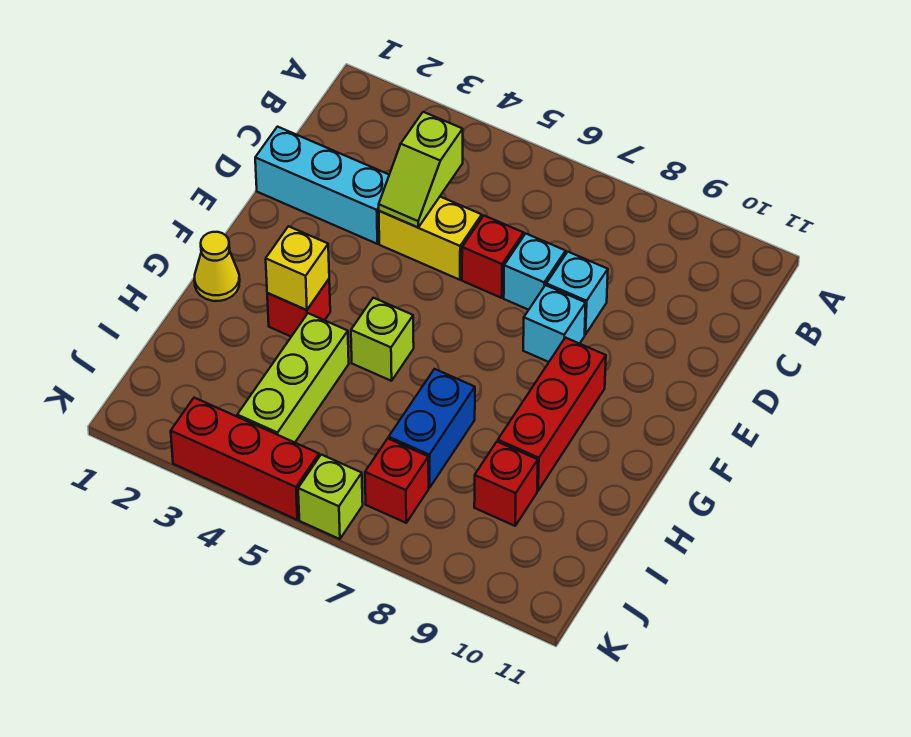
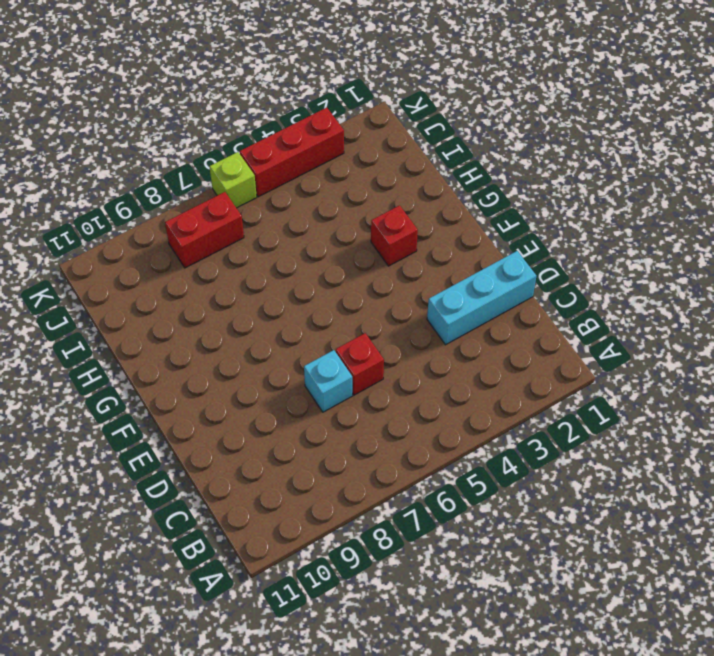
red 1x2 brick [165,192,244,268] -> red 1x1 brick [365,439,429,523]
none -> yellow 1x2 brick [379,197,482,280]
none -> cyan 1x1 brick [546,252,608,334]
none -> cyan 1x1 brick [523,285,586,362]

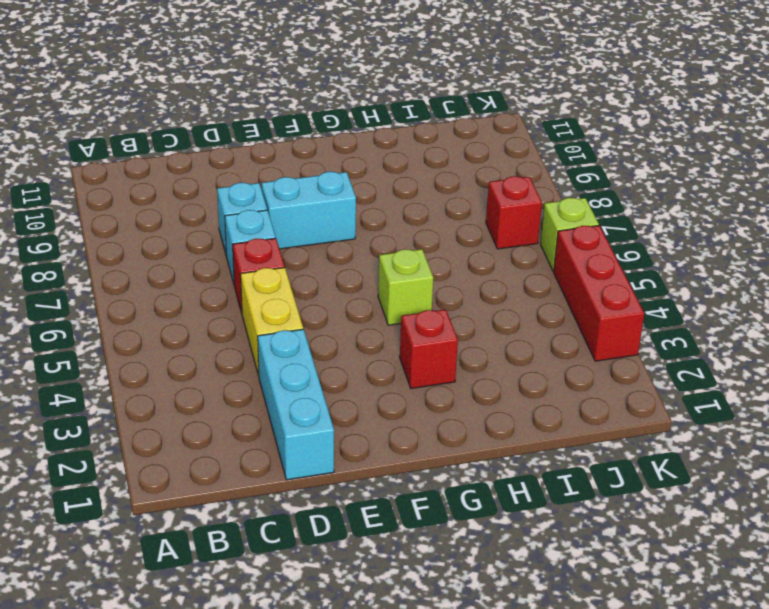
cyan 1x2 brick [262,172,356,249] -> cyan 1x1 brick [523,285,586,362]
none -> red 1x3 brick [498,338,606,491]
none -> yellow 1x1 cone [194,232,240,301]
none -> lime 1x3 brick [237,313,349,442]

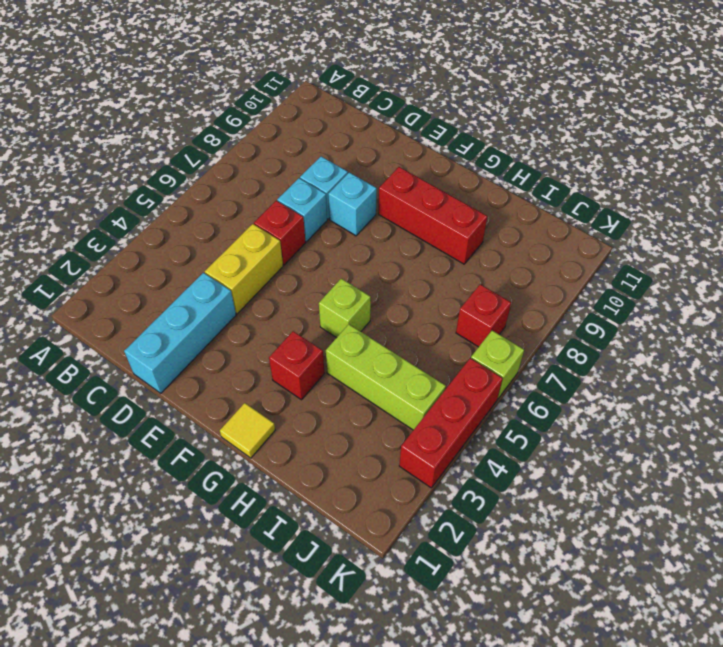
yellow 1x1 tile [220,403,275,458] -> yellow 1x1 cone [194,232,240,301]
none -> blue 1x2 brick [389,369,475,488]
none -> red 1x1 brick [474,442,538,526]
none -> lime 1x2 slope [379,112,463,227]

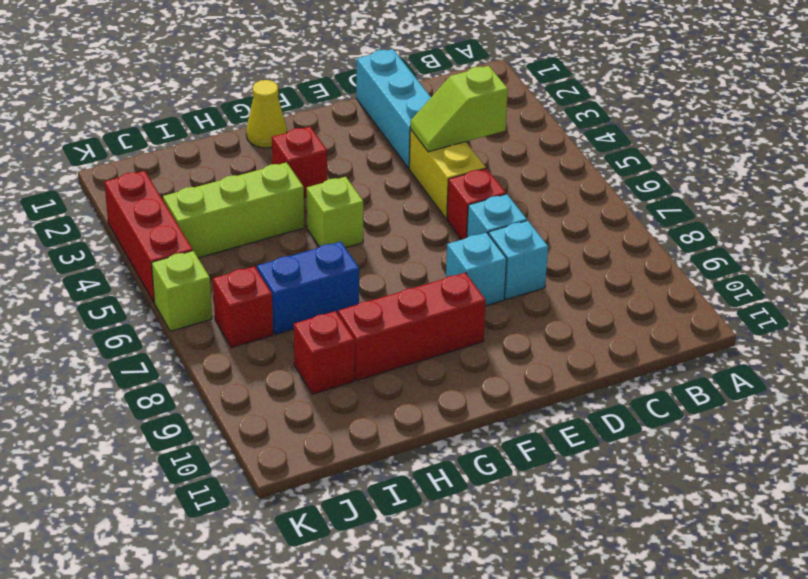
none -> yellow 1x1 brick [266,226,329,310]

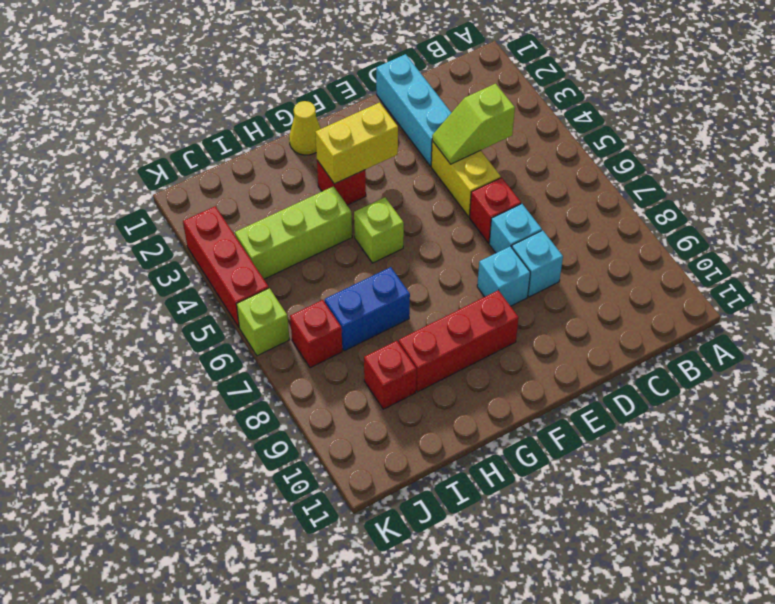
yellow 1x2 brick [315,102,398,184] -> yellow 1x1 brick [266,226,329,310]

